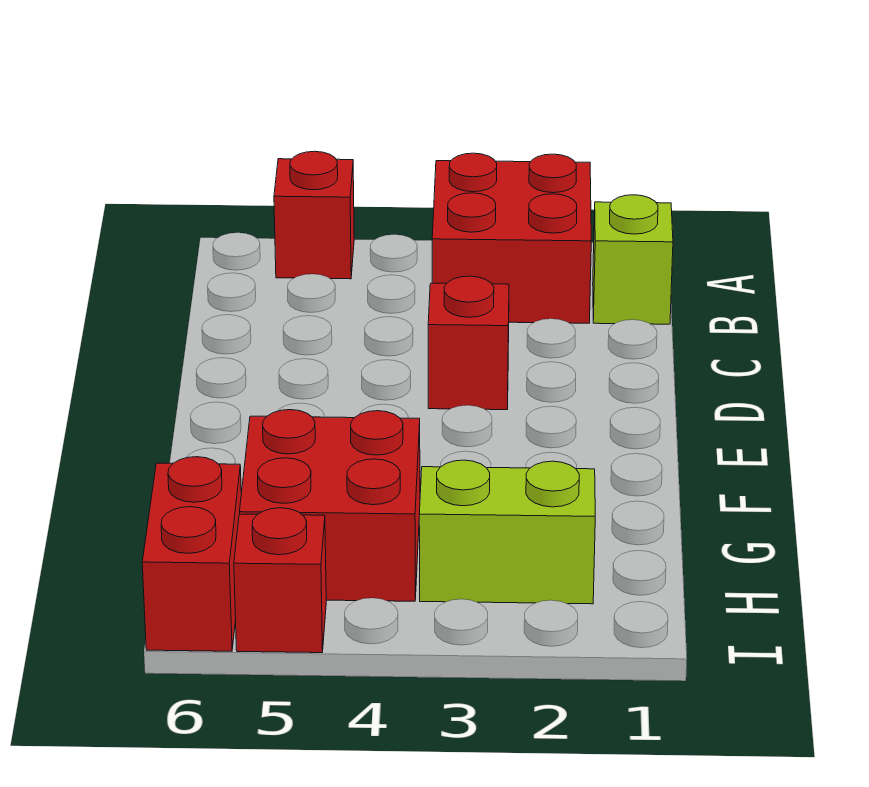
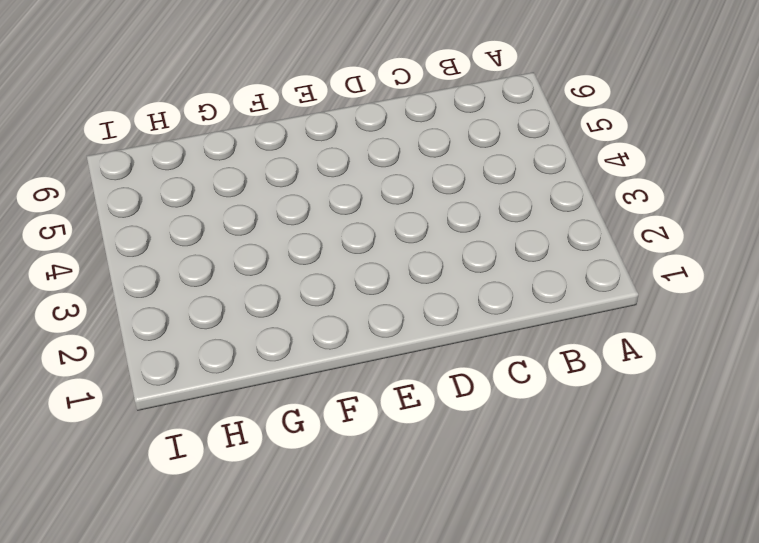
none -> red 2x2 brick [432,153,591,323]
none -> red 1x1 brick [274,151,354,279]

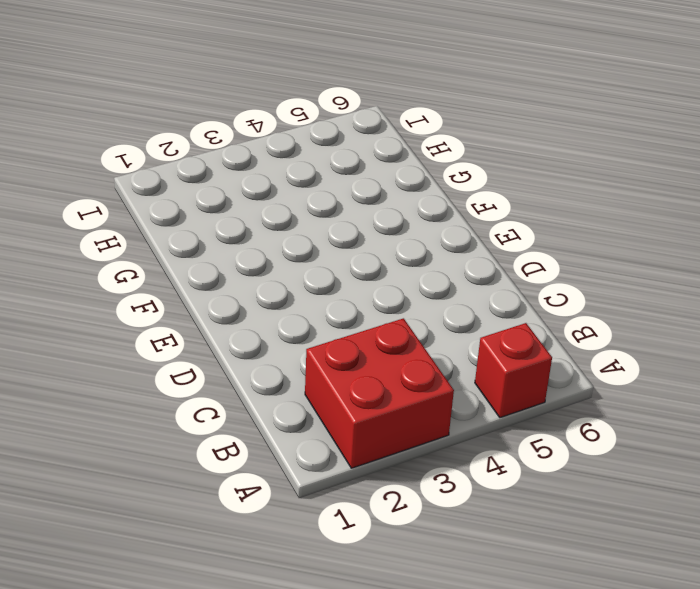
none -> lime 1x1 brick [593,195,673,324]
none -> red 1x1 brick [428,276,509,410]

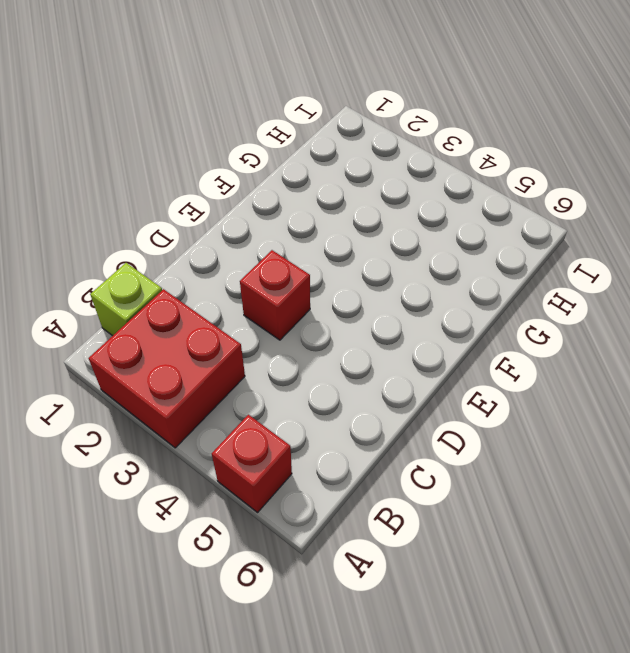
none -> red 2x2 brick [240,410,420,601]
none -> lime 1x2 brick [419,460,595,604]

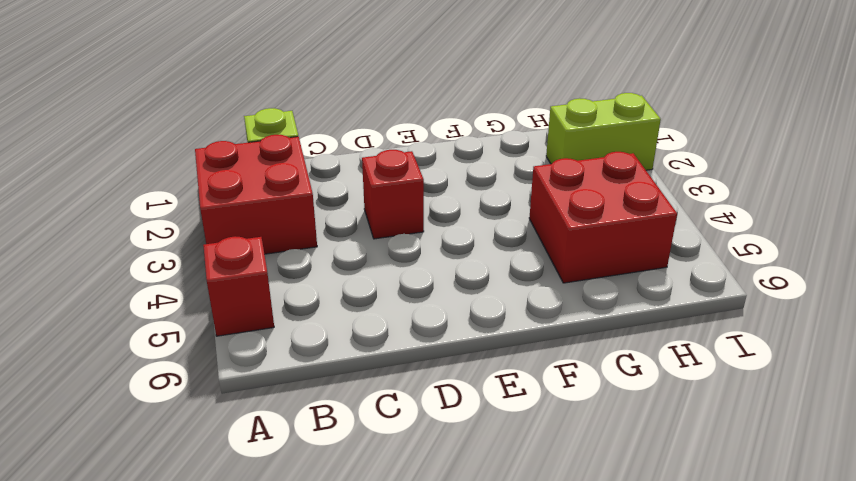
lime 1x2 brick [546,93,661,170] -> lime 1x2 brick turned to [419,460,595,604]
none -> red 1x2 brick [142,457,241,651]
none -> red 1x1 brick [234,508,326,653]

